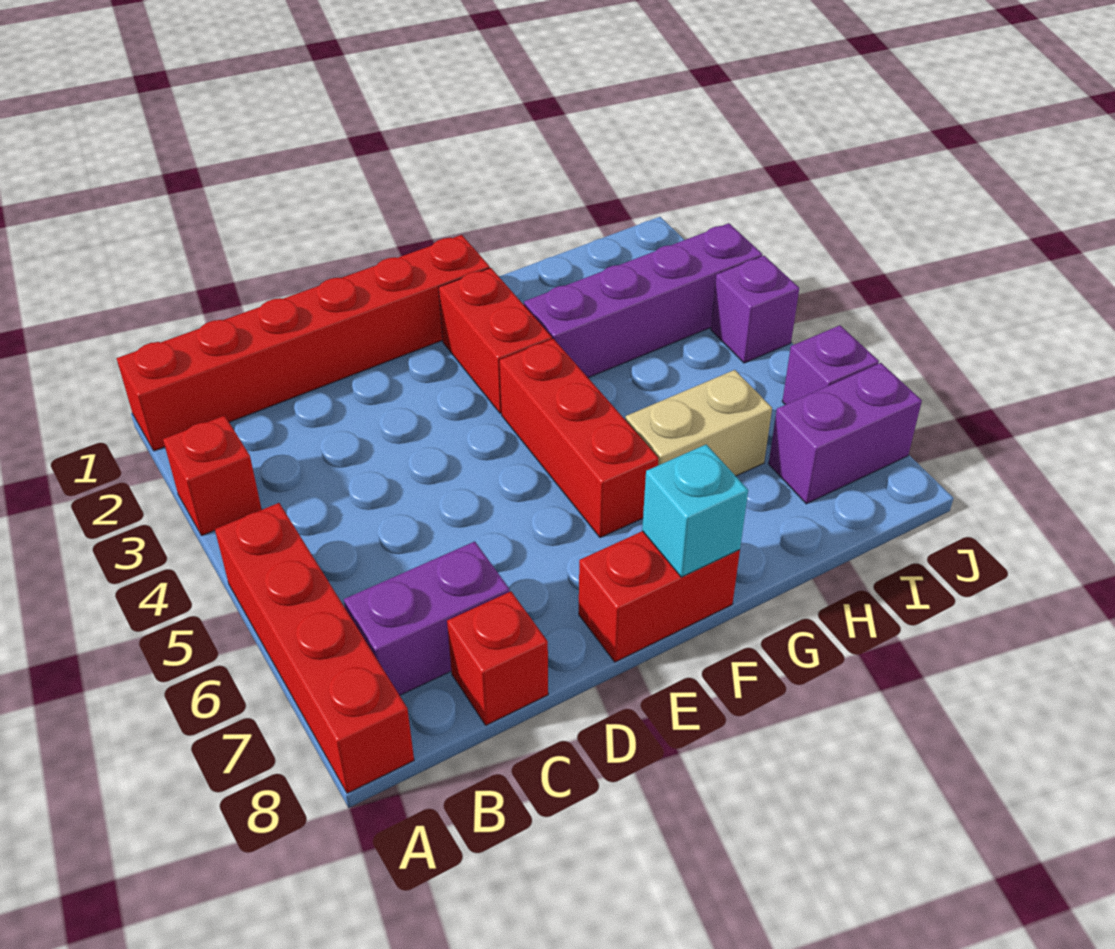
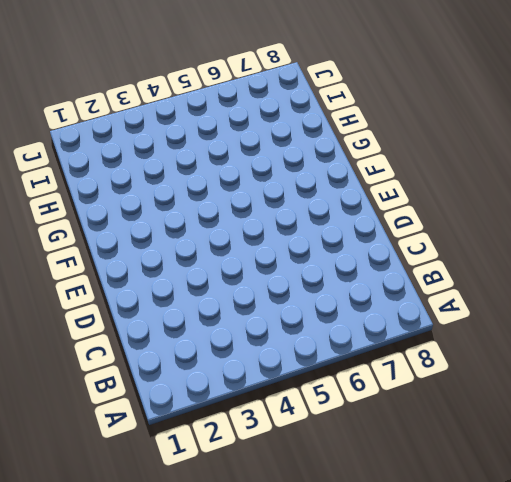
none -> red 1x6 brick [117,235,490,451]
none -> red 1x1 brick [163,415,262,536]
none -> red 1x4 brick [215,503,414,793]

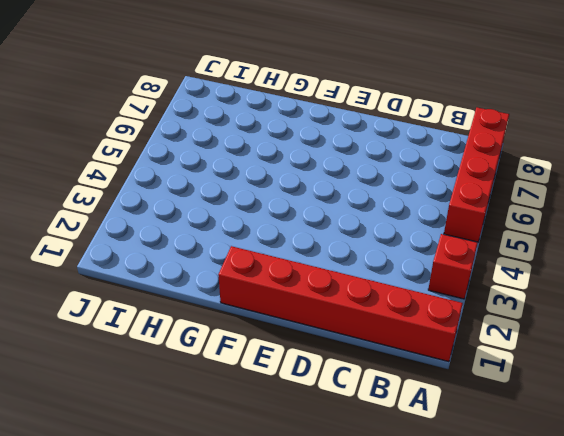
none -> purple 1x2 brick [344,542,510,695]
none -> red 1x1 brick [447,591,548,725]
none -> red 1x2 brick [579,531,740,662]

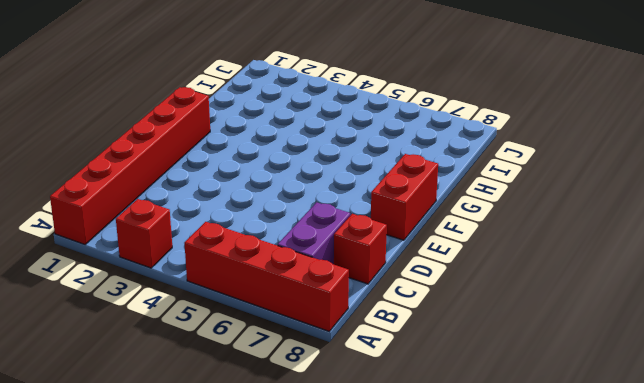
none -> red 1x2 brick [439,268,552,414]
none -> red 1x3 brick [500,339,658,538]
none -> purple 1x4 brick [524,223,762,378]

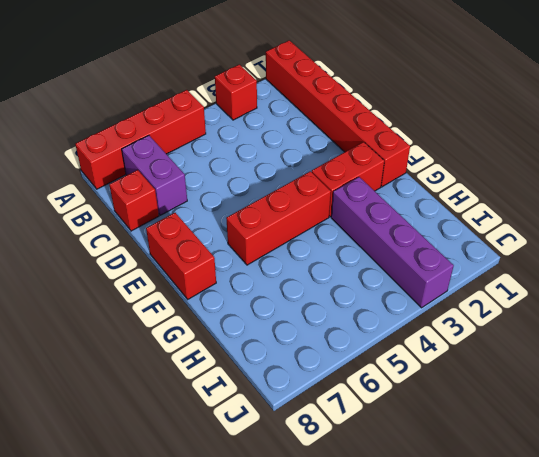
none -> tan 1x2 brick [625,370,772,476]
none -> purple 1x2 brick [769,363,922,504]
none -> purple 1x1 brick [711,256,799,363]

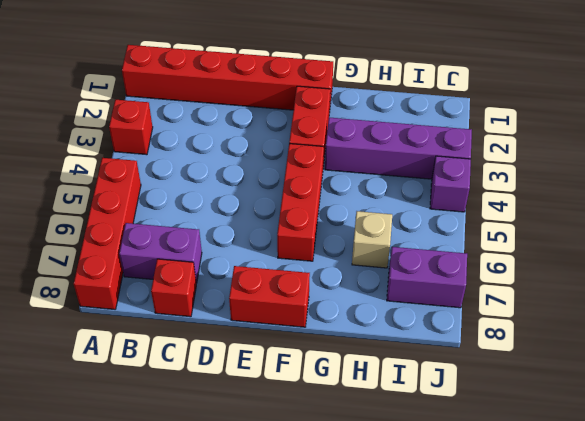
tan 1x1 brick [352,211,392,268] -> tan 1x2 brick [625,370,772,476]
none -> purple 1x1 brick [782,325,879,405]
none -> cyan 1x1 brick [642,444,748,577]

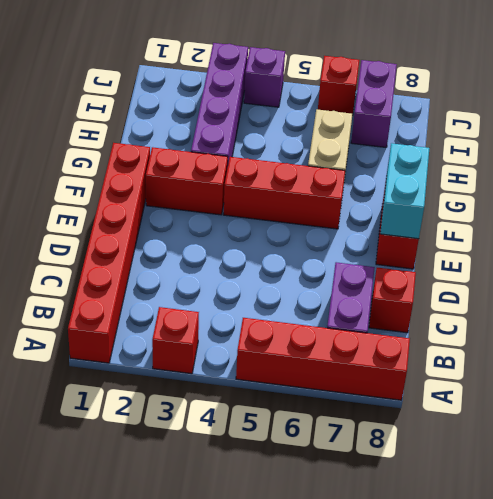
cyan 1x2 brick [380,143,429,239] -> cyan 1x1 brick [642,444,748,577]
red 1x1 brick [318,56,359,116] -> purple 1x1 brick [782,325,879,405]

